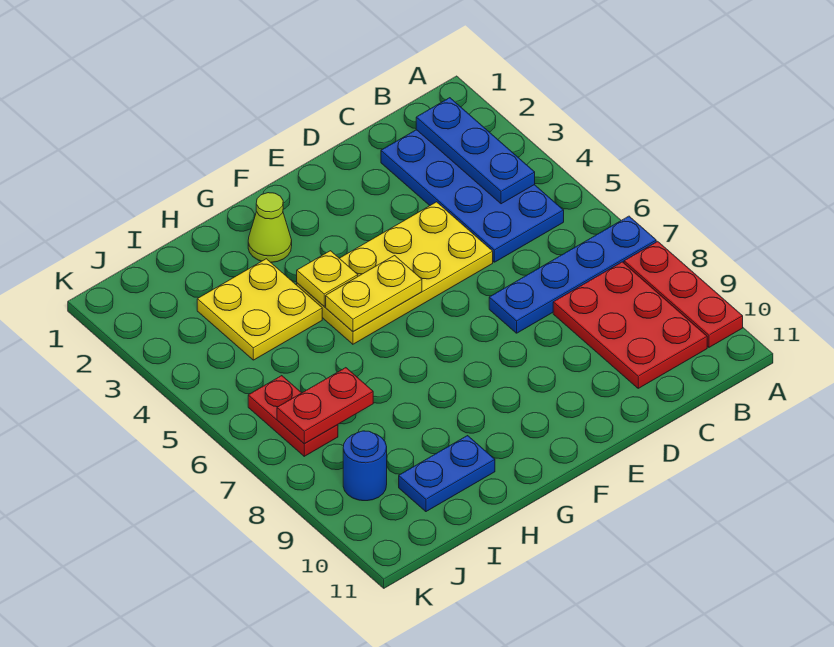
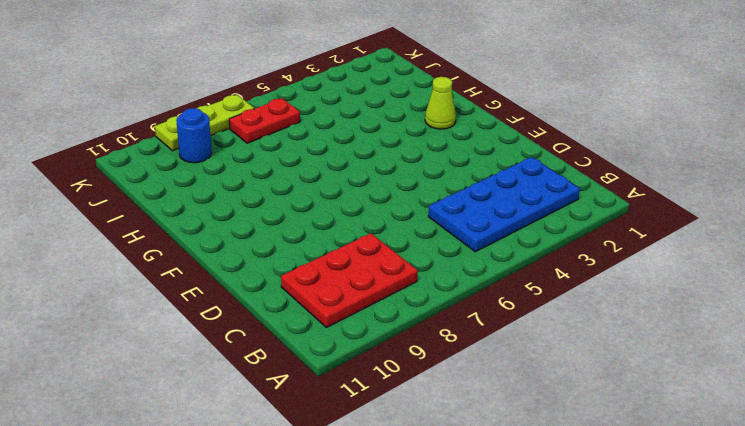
lime 1x3 plate [155,95,254,151] -> none
none -> blue 1x4 plate [489,216,656,333]
none -> red 1x3 plate [624,241,743,347]
none -> yellow 2x4 plate [297,202,493,344]

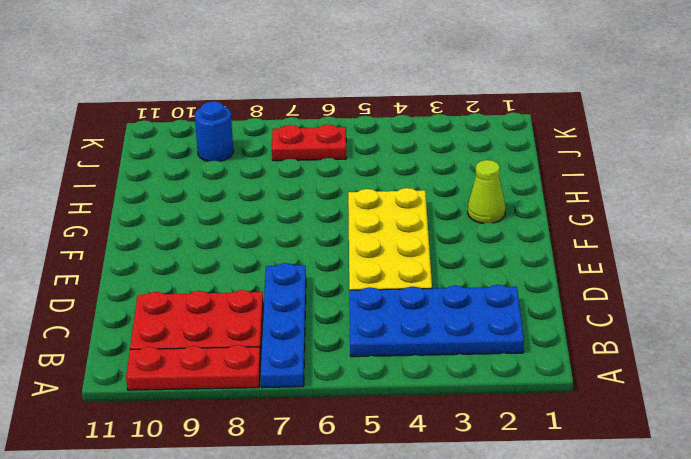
none -> yellow 2x2 plate [197,259,322,360]
none -> blue 1x2 plate [399,436,495,512]
none -> blue 1x3 plate [416,98,535,204]

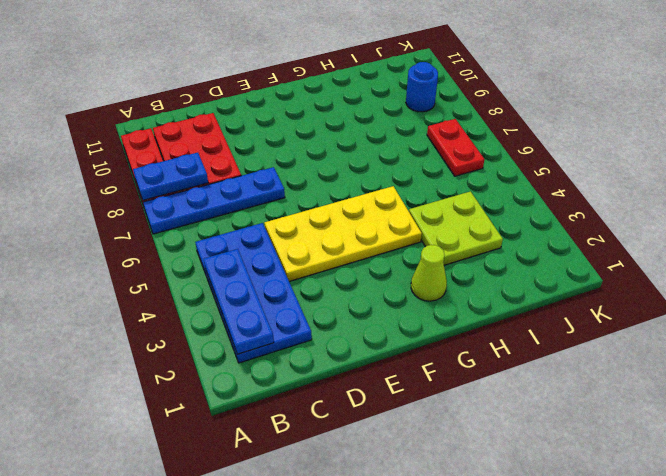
blue 1x2 plate [133,153,208,200] -> blue 1x2 plate moved to [399,436,495,512]
lime 2x2 plate [409,191,503,265] -> yellow 2x2 plate [197,259,322,360]
none -> yellow 1x2 plate [326,256,422,331]
none -> yellow 1x1 plate [297,251,358,306]
none -> red 1x2 plate [277,368,373,444]

